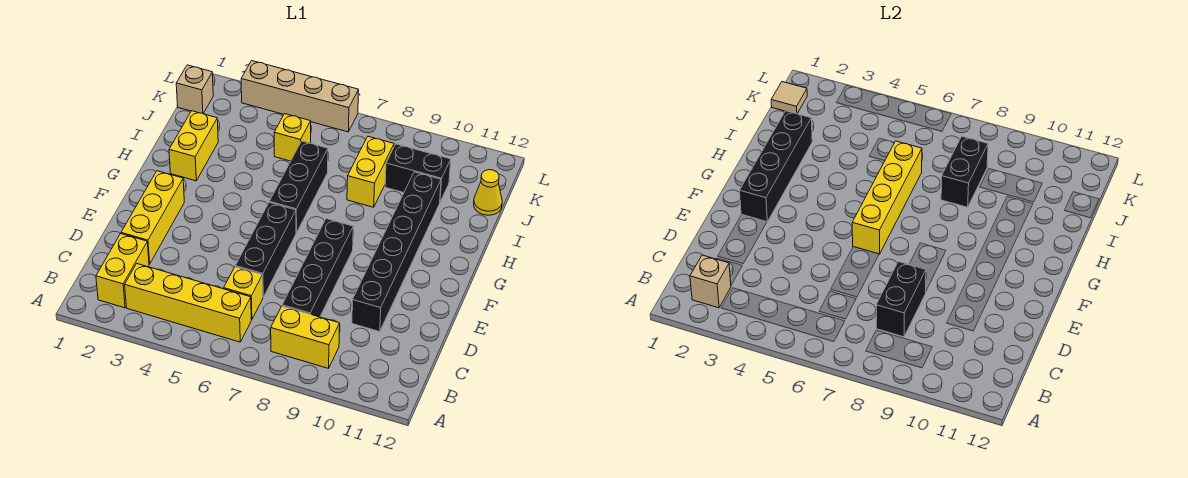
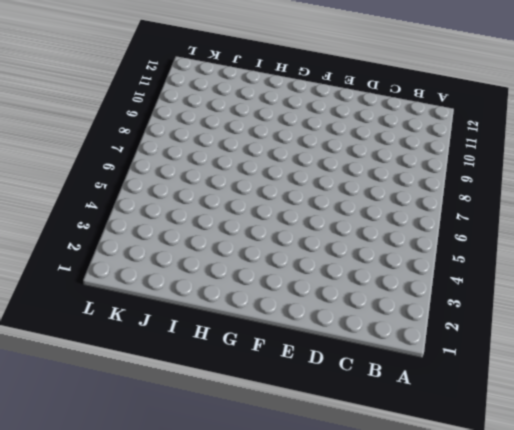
none -> yellow 1x2 brick [96,234,149,308]
none -> yellow 1x4 brick [125,264,251,342]
none -> yellow 1x2 brick [271,306,340,368]

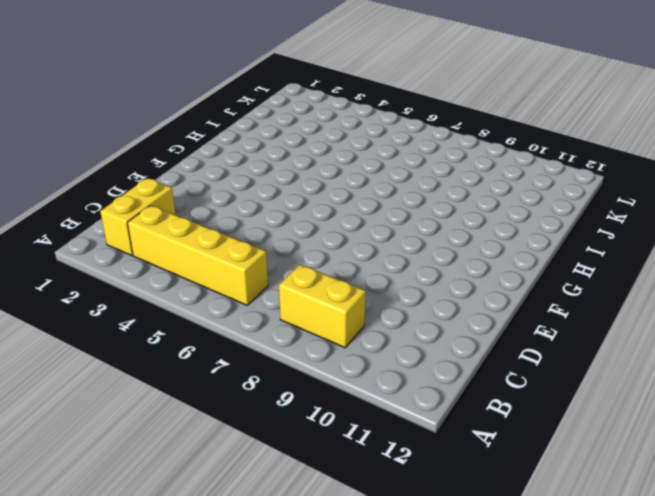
none -> yellow 1x1 brick [224,267,263,320]
none -> black 1x4 brick [282,219,353,317]
none -> yellow 1x3 brick [121,171,184,264]

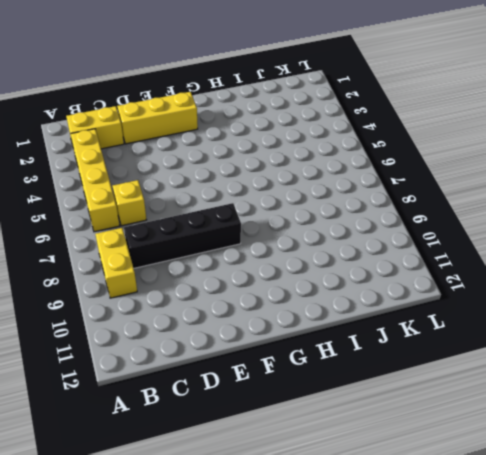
none -> black 1x3 brick [235,202,296,297]
none -> black 1x6 brick [352,172,441,332]
none -> black 1x3 brick [269,141,328,233]

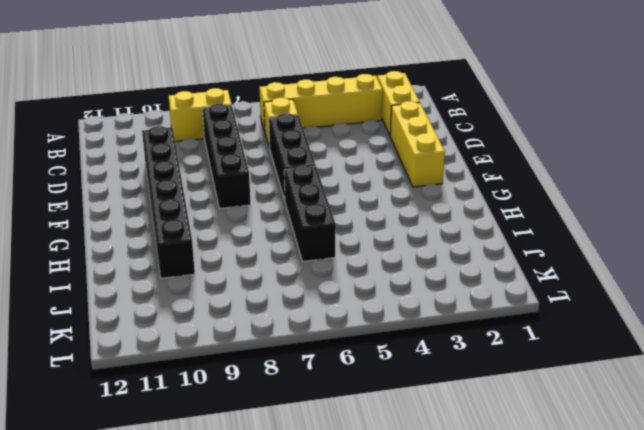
none -> yellow 1x2 brick [169,111,218,181]
none -> yellow 1x2 brick [347,136,394,207]
none -> yellow 1x1 brick [274,114,311,161]

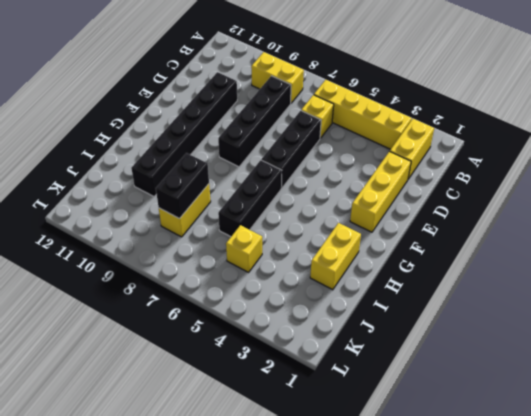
none -> black 1x2 brick [385,144,451,202]
none -> yellow 1x1 cone [474,170,502,215]
none -> tan 1x1 brick [176,65,213,113]

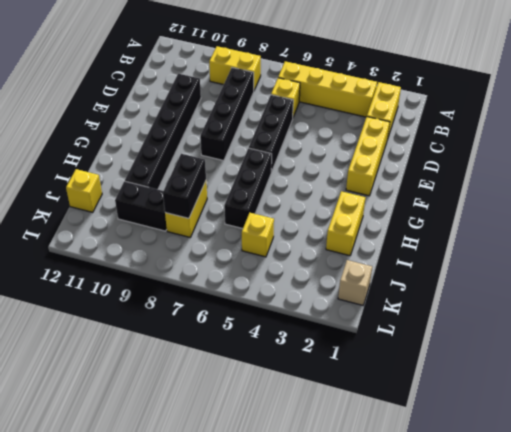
yellow 1x1 brick [66,169,102,212] -> yellow 1x1 cone [474,170,502,215]
none -> tan 1x4 brick [241,61,359,132]
none -> tan 1x1 brick [690,255,731,308]
none -> black 1x2 brick [876,262,926,337]

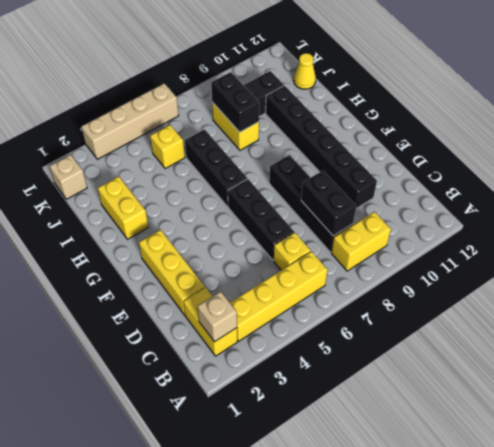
none -> black 1x4 brick [739,111,812,222]
none -> yellow 1x4 brick [852,141,922,254]
none -> tan 1x1 tile [771,82,807,113]

